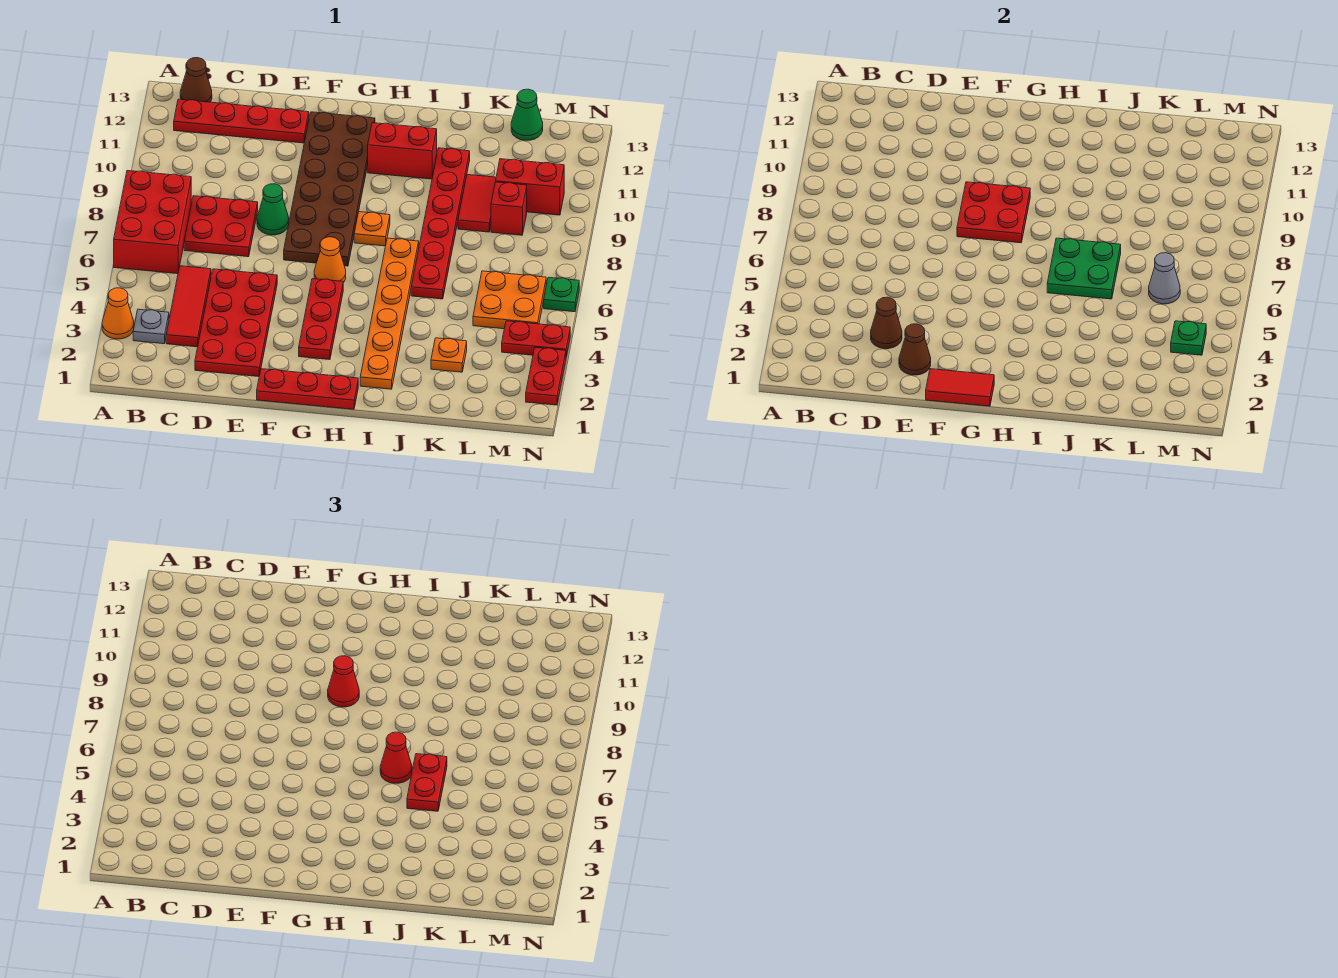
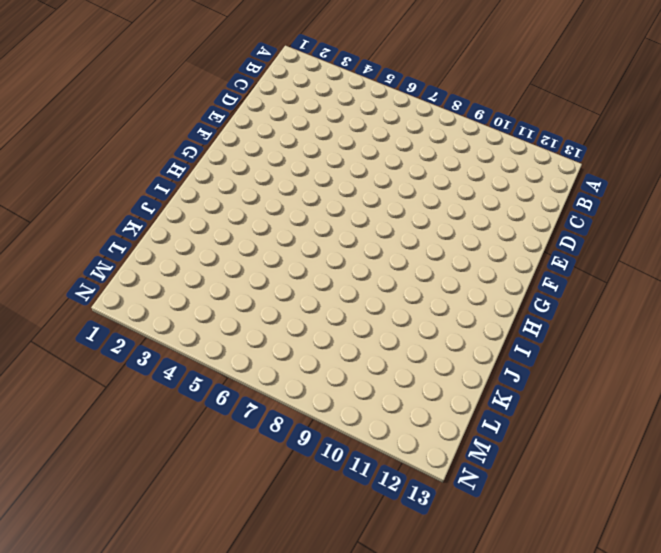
none -> orange 1x1 cone [102,288,134,339]
none -> red 2x3 brick [114,171,191,274]
none -> grey 1x1 plate [133,309,169,344]
none -> red 1x4 plate [174,99,309,143]

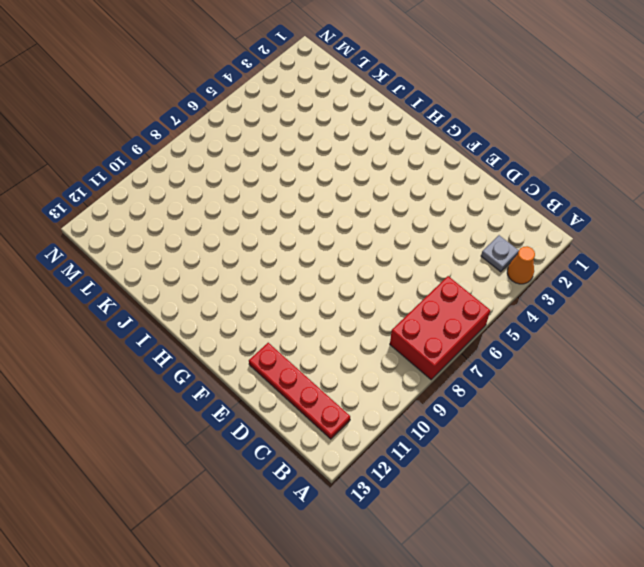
none -> brown 1x1 cone [180,58,212,102]
none -> red 1x3 tile [166,266,211,347]
none -> red 2x2 plate [184,196,258,257]
none -> red 2x4 plate [195,269,277,377]

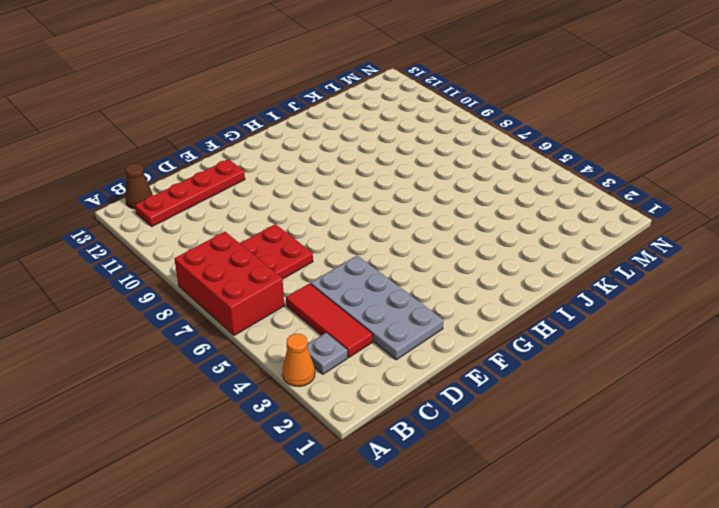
grey 2x4 plate [311,256,444,360] -> red 2x4 plate [195,269,277,377]
none -> green 1x1 cone [257,184,289,235]
none -> red 1x3 plate [257,369,358,409]
none -> brown 2x6 plate [284,112,375,266]
none -> red 1x3 plate [299,279,343,360]

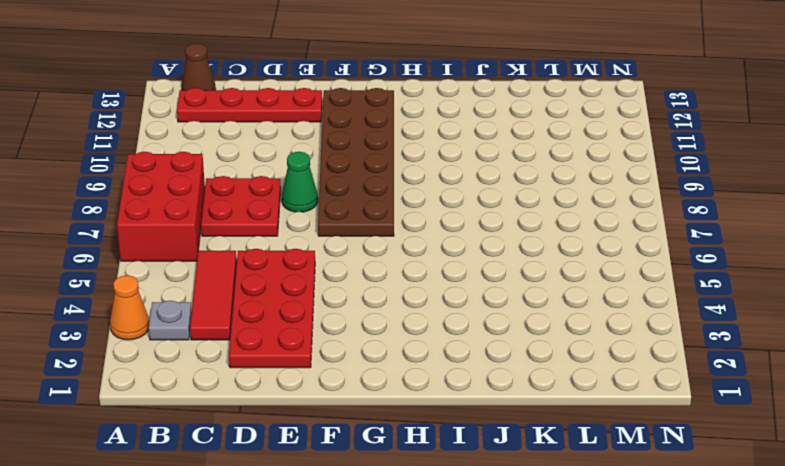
none -> red 1x3 plate [257,369,358,409]
none -> red 1x3 plate [299,279,343,360]
none -> orange 1x1 cone [314,237,346,283]
none -> orange 1x1 plate [354,212,390,246]

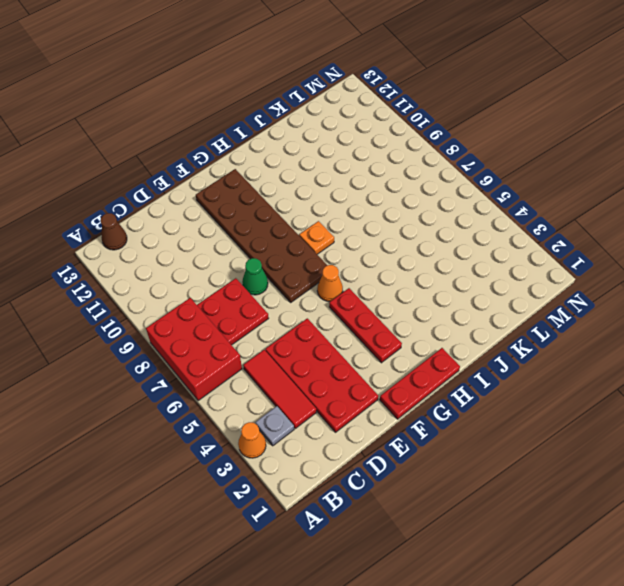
none -> red 1x4 plate [174,99,309,143]
none -> red 1x2 brick [368,123,437,179]
none -> orange 1x6 plate [360,238,419,389]
none -> red 1x6 plate [411,148,470,299]

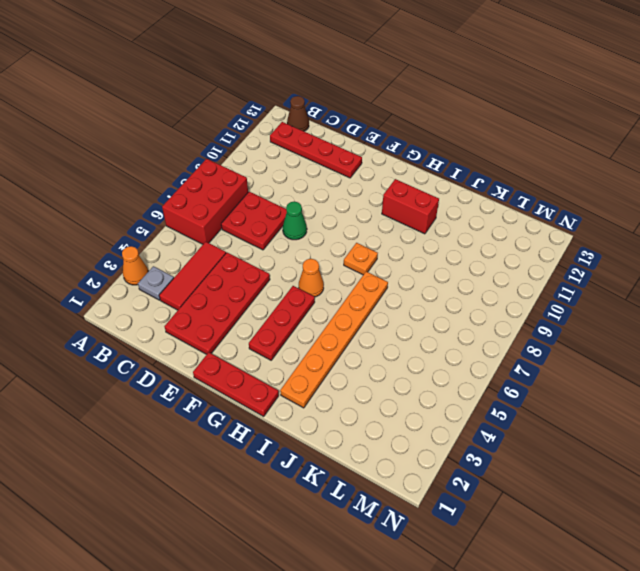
none -> brown 2x6 plate [284,112,375,266]
none -> red 1x6 plate [411,148,470,299]
none -> orange 1x1 plate [431,338,467,372]
none -> red 1x2 tile [458,175,496,232]

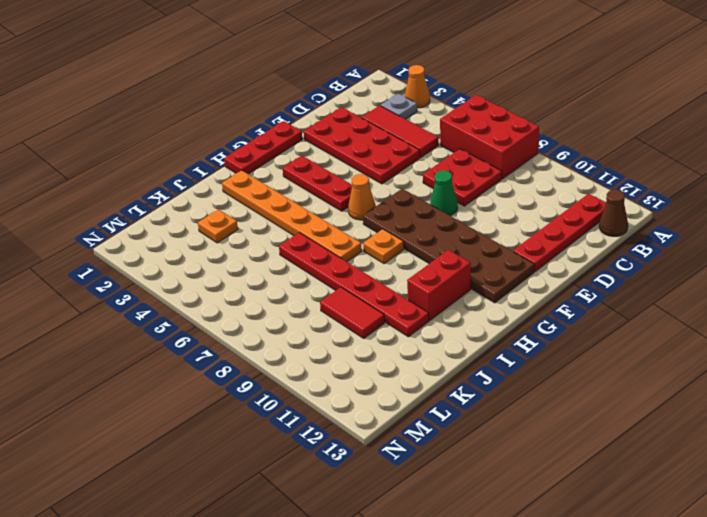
none -> orange 2x2 plate [473,271,546,329]
none -> red 1x1 brick [491,182,527,235]
none -> red 1x2 brick [496,159,564,215]
none -> green 1x1 cone [511,89,543,140]

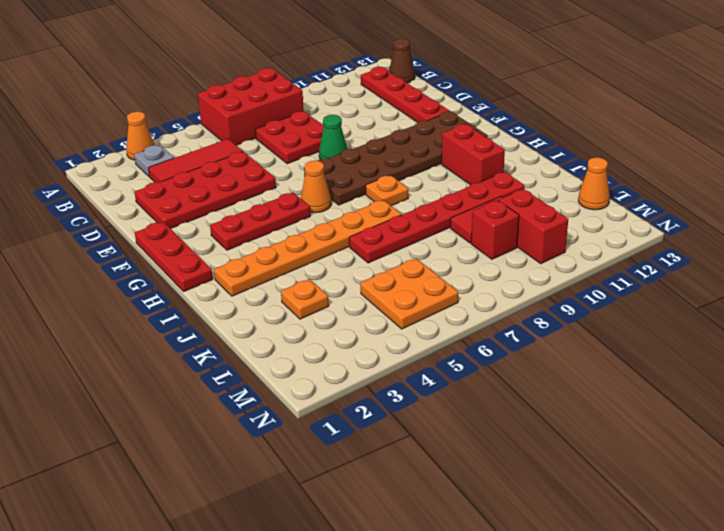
orange 1x1 cone [578,158,610,210] -> green 1x1 cone [511,89,543,140]
none -> red 1x2 plate [502,321,570,357]
none -> red 1x2 plate [526,348,566,405]
none -> green 1x1 plate [544,277,579,312]
none -> brown 1x1 cone [871,297,902,349]

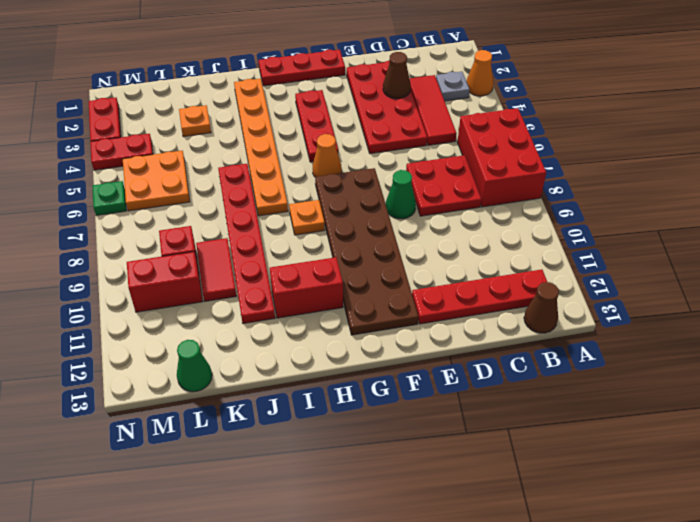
none -> brown 1x1 cone [899,324,931,375]
none -> red 1x2 tile [926,369,994,406]
none -> red 2x2 plate [957,182,1030,243]
none -> green 2x2 plate [1047,238,1121,299]

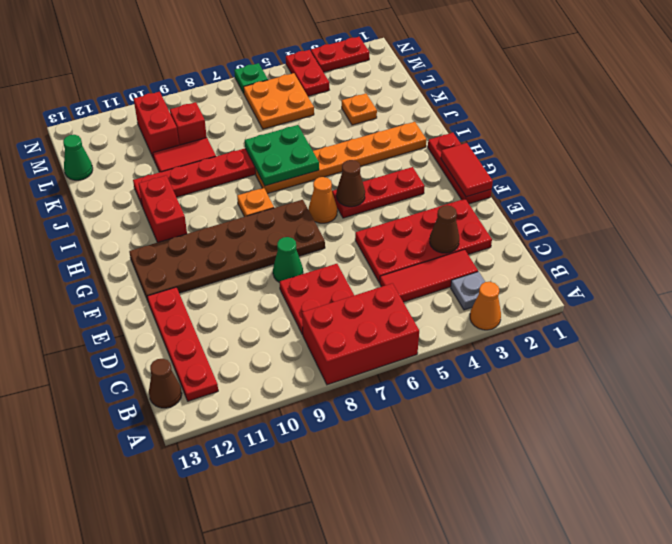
brown 1x1 cone [336,160,365,207] -> brown 1x1 cone moved to [899,324,931,375]
none -> red 2x2 plate [957,182,1030,243]
none -> grey 1x1 cone [1149,253,1180,304]
none -> green 1x1 plate [1171,321,1206,355]
none -> red 1x1 cone [328,656,359,707]

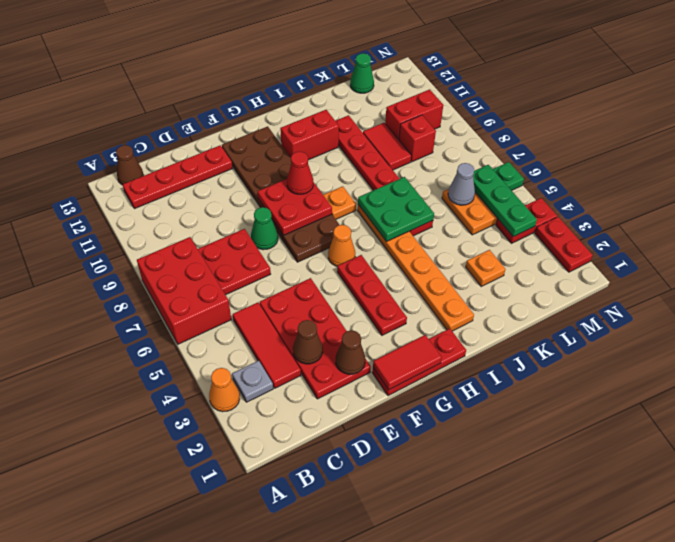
green 1x3 plate [473,165,537,237] -> green 1x1 plate [1171,321,1206,355]
none -> red 1x1 cone [380,732,412,783]
none -> red 1x2 plate [407,754,447,811]

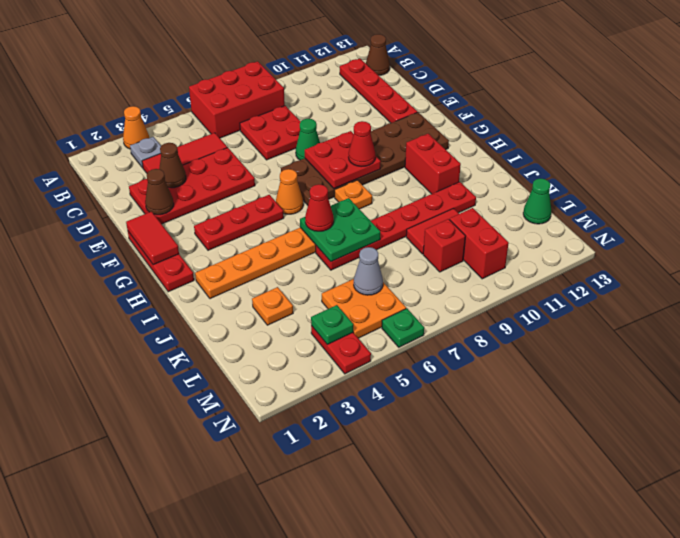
none -> red 1x2 plate [526,348,566,405]
none -> red 1x2 plate [407,754,447,811]

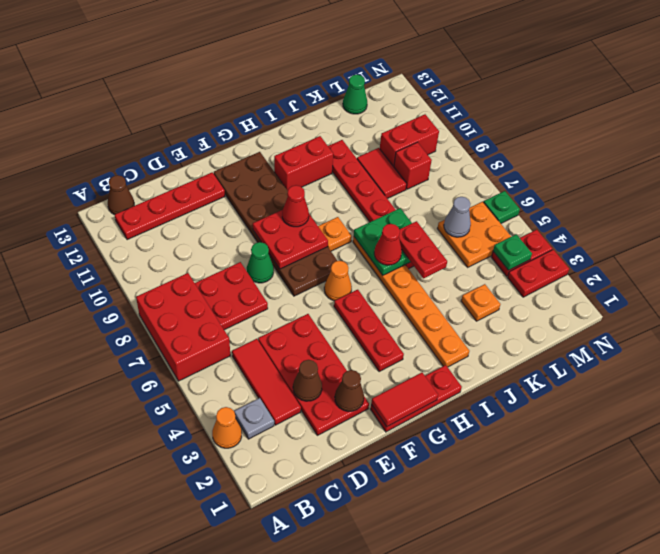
red 1x2 plate [508,249,569,297] -> red 1x2 plate turned to [526,348,566,405]

